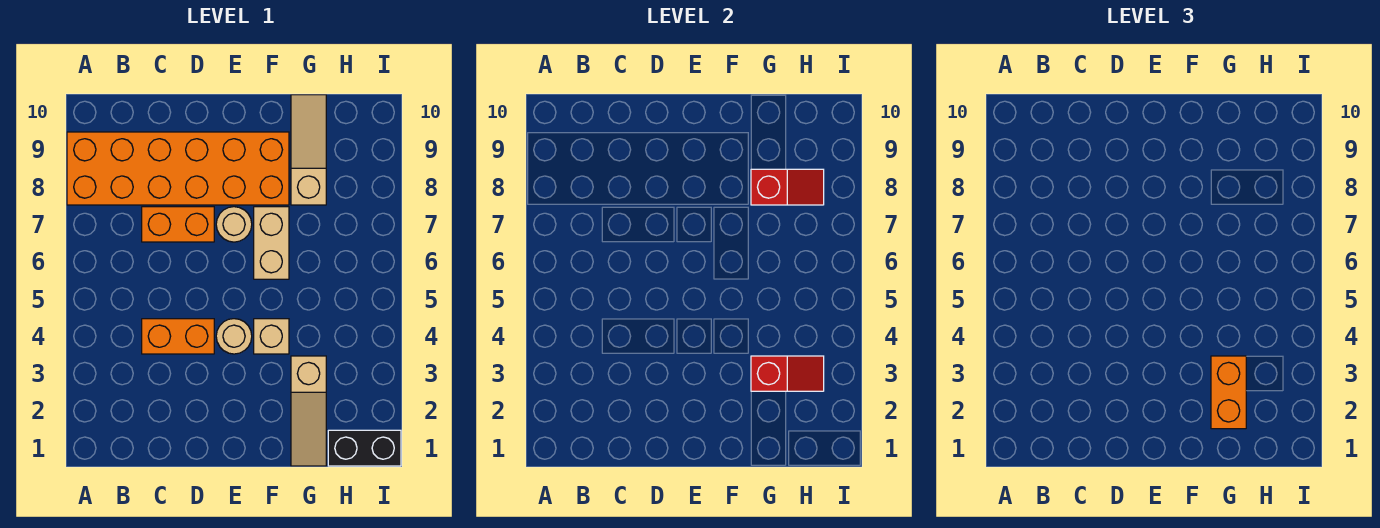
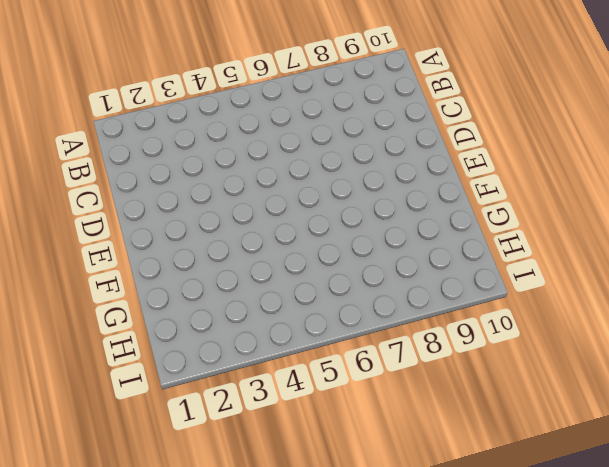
none -> orange 2x6 brick [67,132,289,205]
none -> orange 1x2 brick [142,319,214,354]
none -> orange 1x2 brick [142,207,214,242]

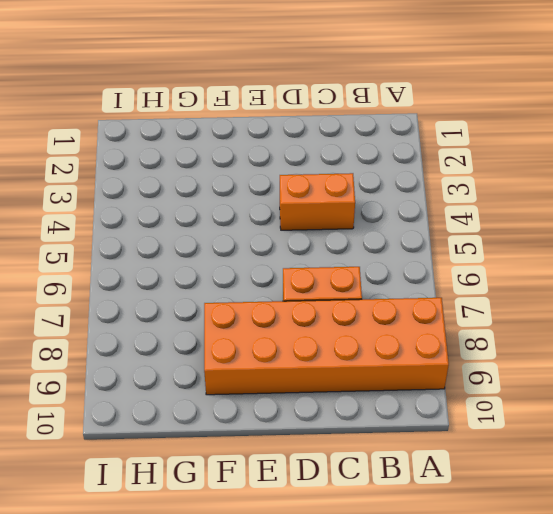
none -> tan 1x1 round brick [216,319,252,354]
none -> tan 1x1 round brick [216,207,252,242]
none -> tan 1x1 brick [254,319,289,354]

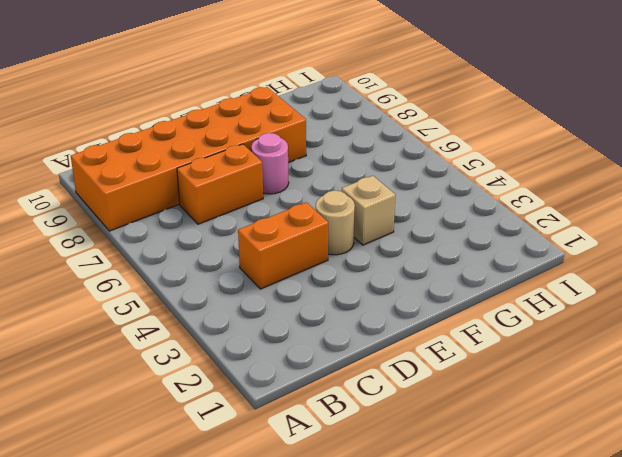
pink 1x1 round brick [251,133,289,194] -> tan 1x1 round brick [216,207,252,242]
none -> tan 1x2 brick [254,207,289,279]
none -> tan 1x3 slope [291,356,326,466]
none -> tan 1x3 slope [291,95,326,205]

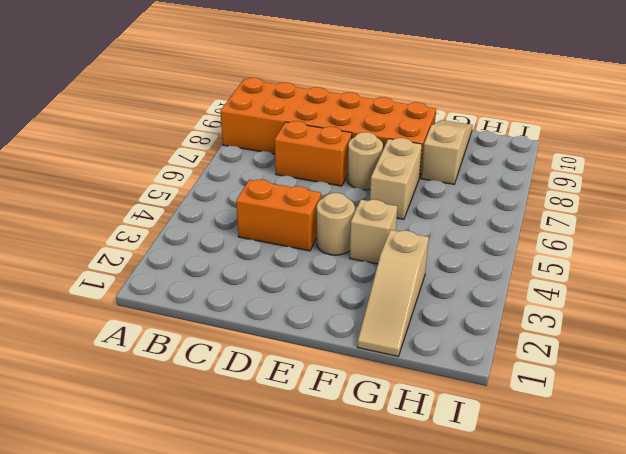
none -> black 1x2 brick [328,430,401,466]
none -> red 1x2 slope [751,356,824,391]
none -> red 1x2 slope [751,169,824,205]

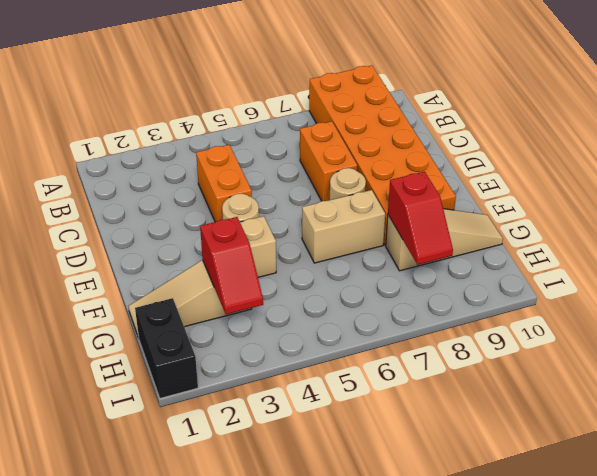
none -> orange 1x2 brick [1211,356,1246,429]

